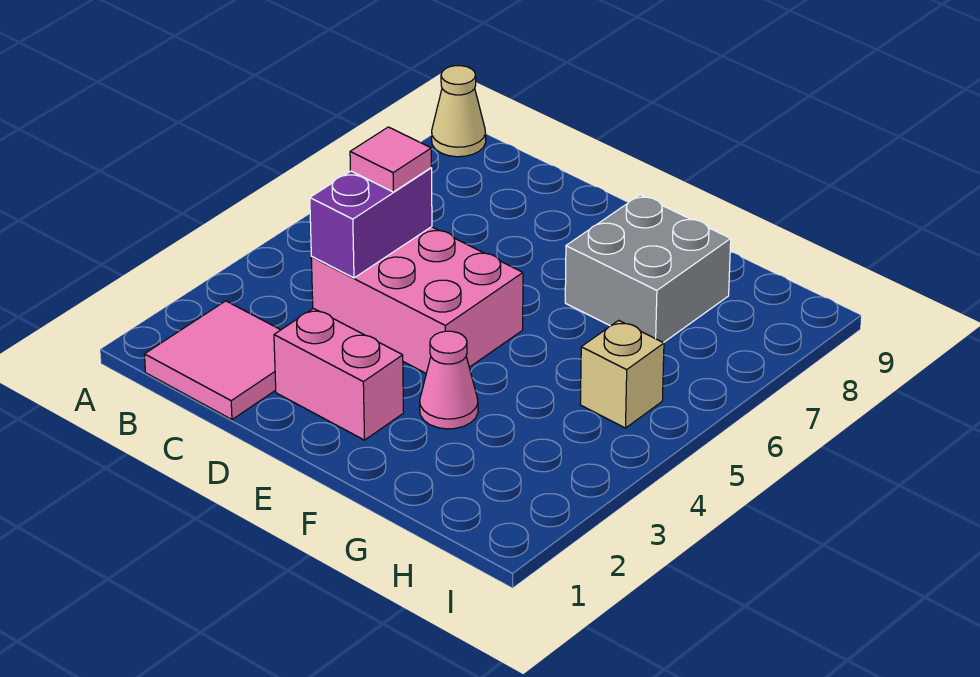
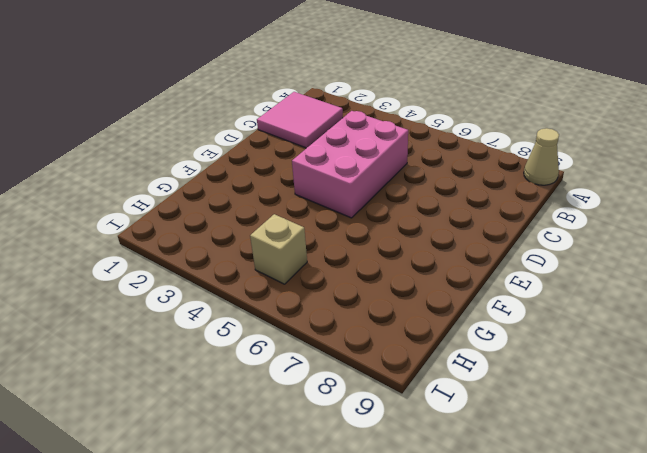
none -> pink 1x2 brick [274,308,404,440]
none -> pink 1x1 cone [420,331,478,429]

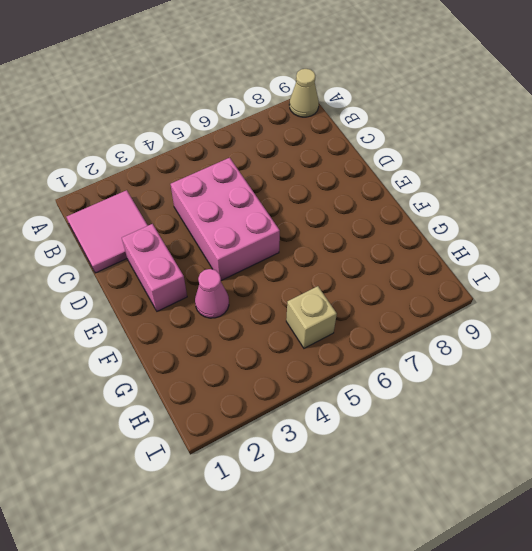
none -> grey 2x2 brick [565,195,731,343]
none -> purple 1x2 brick [310,168,432,278]

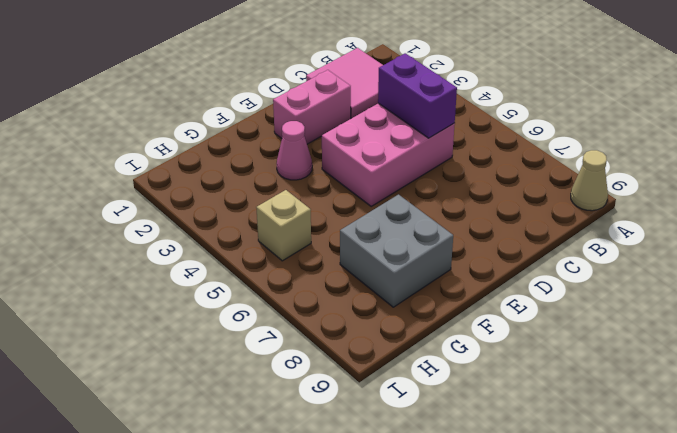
none -> pink 1x1 tile [350,127,431,192]

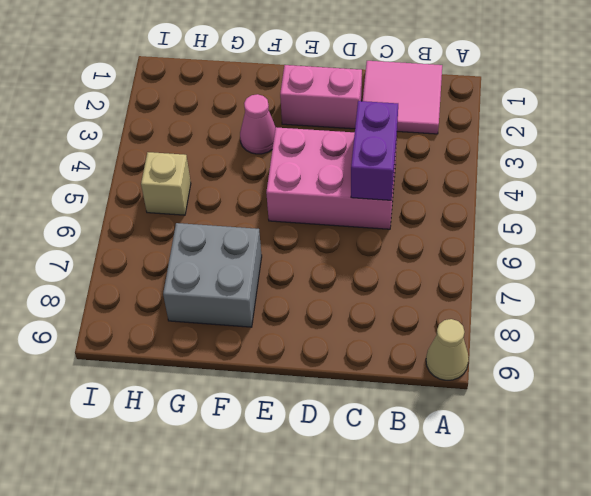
none -> pink 1x1 tile [350,127,431,192]

